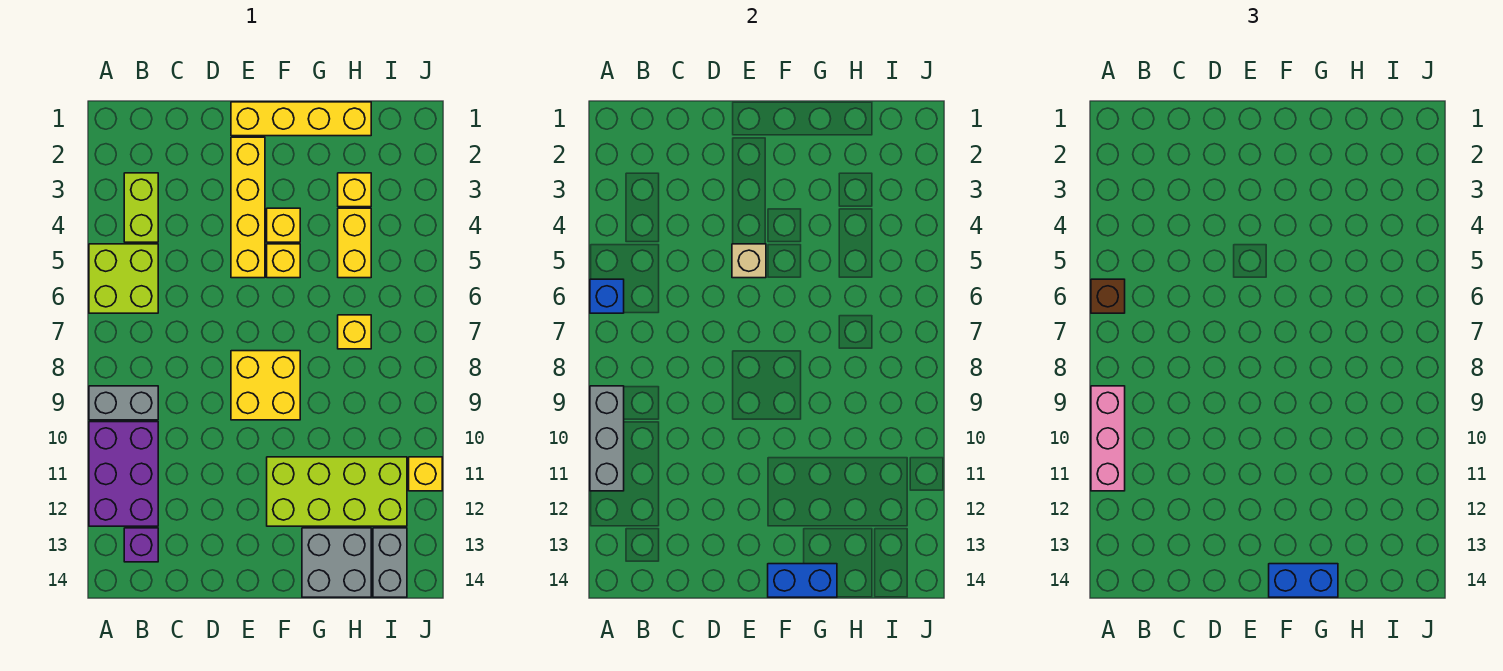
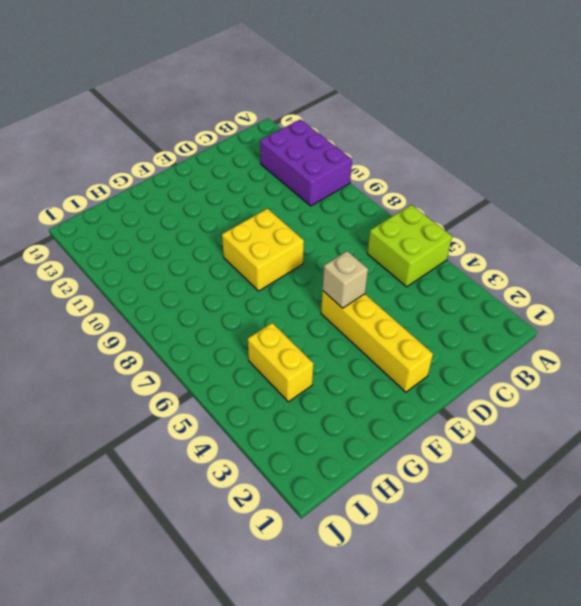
none -> grey 1x2 brick [89,386,158,420]
none -> lime 1x2 brick [124,173,158,242]
none -> purple 1x1 brick [124,528,158,562]

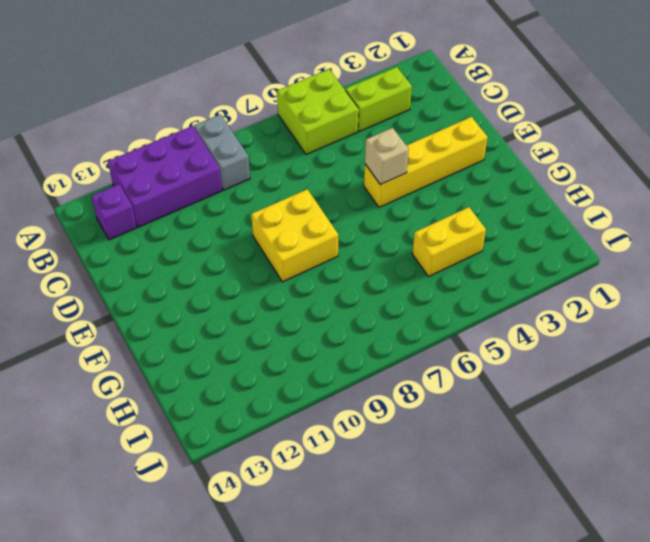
none -> yellow 1x4 brick [231,102,371,136]
none -> yellow 1x1 brick [267,208,300,242]
none -> yellow 1x1 brick [267,244,300,278]

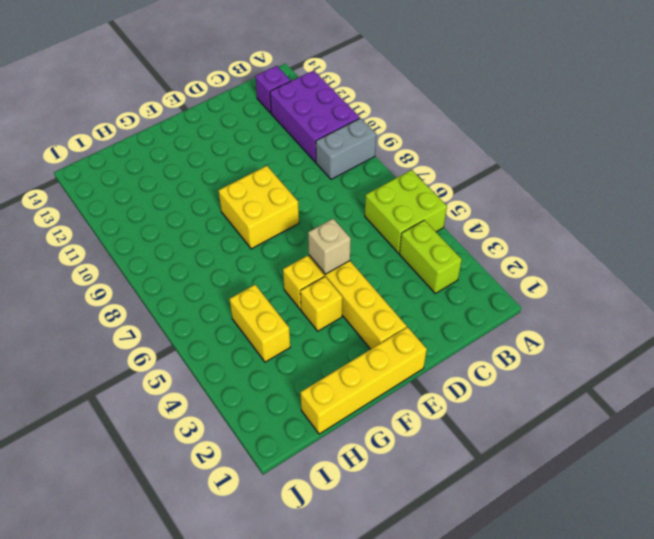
none -> lime 2x4 brick [267,457,407,526]
none -> grey 2x2 brick [302,528,371,597]
none -> yellow 1x1 brick [338,173,371,207]

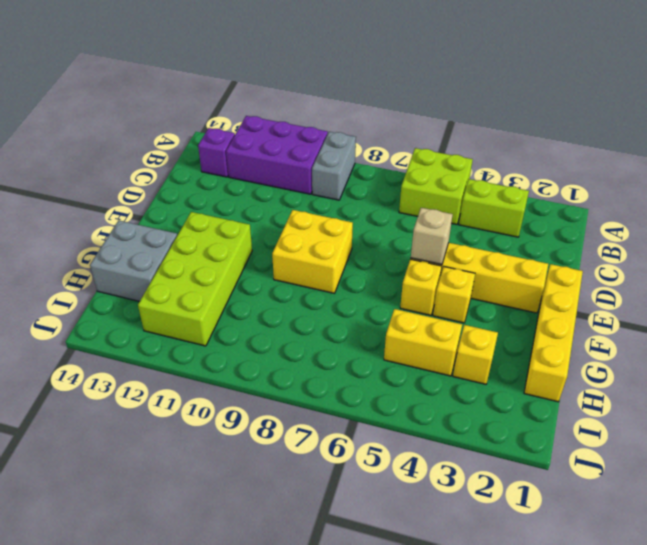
none -> yellow 1x1 brick [338,315,371,349]
none -> grey 1x2 brick [373,528,407,597]
none -> yellow 1x1 brick [409,457,442,491]

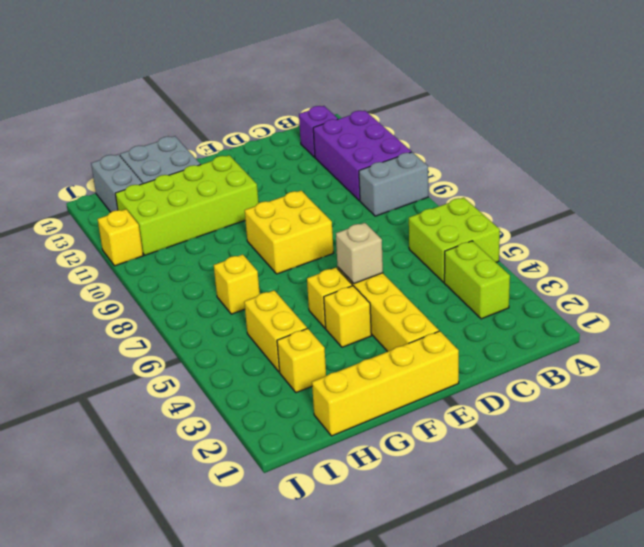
none -> blue 1x1 brick [590,279,624,313]
none -> grey 1x3 brick [590,386,624,491]
none -> blue 1x2 brick [768,564,837,597]

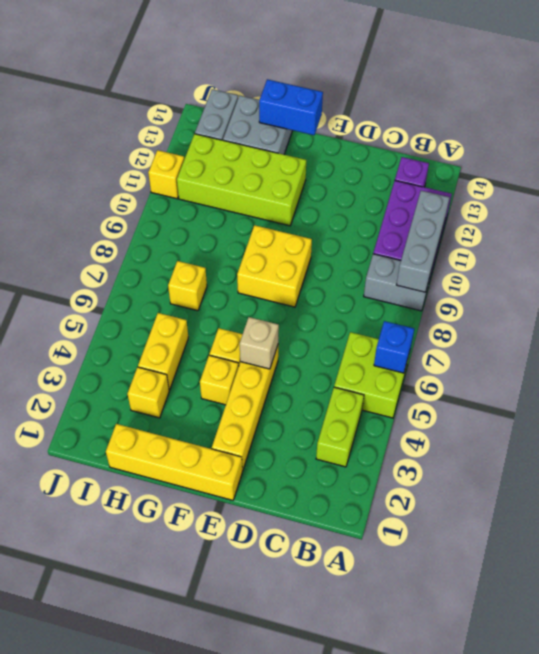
none -> brown 1x1 brick [1091,279,1125,313]
none -> pink 1x3 brick [1091,386,1125,491]
none -> blue 1x2 brick [1269,564,1338,597]

